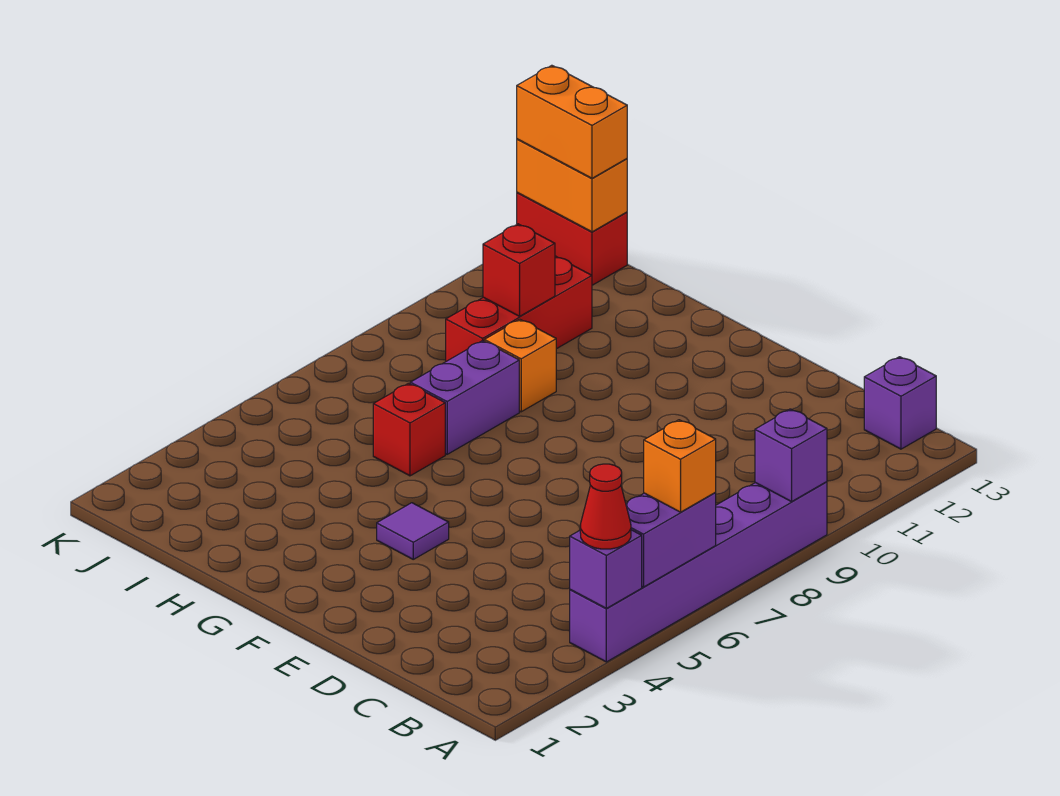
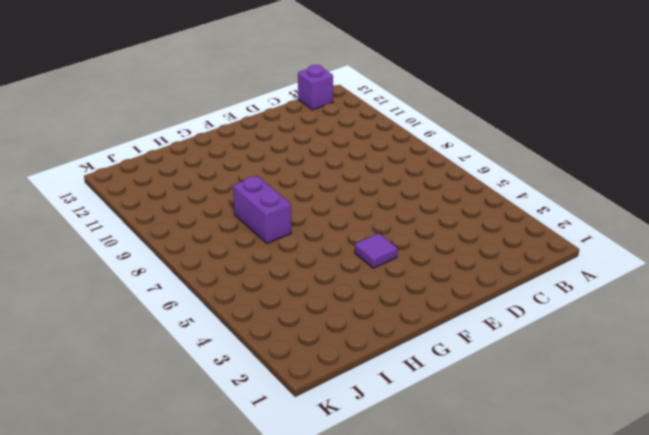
none -> purple 1x6 brick [570,482,827,662]
none -> red 1x1 brick [373,383,445,476]
none -> orange 1x1 brick [484,319,556,412]

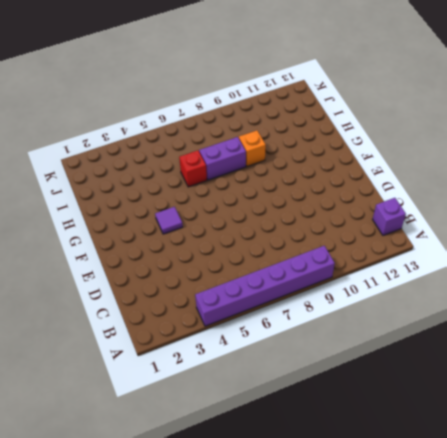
none -> red 1x3 brick [446,256,592,361]
none -> red 1x2 brick [517,192,627,285]
none -> purple 1x1 brick [570,530,642,608]

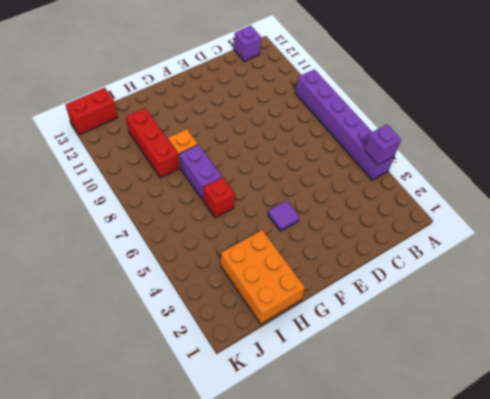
orange 2x3 brick [221,230,305,324] -> none
none -> purple 1x2 brick [626,492,716,587]
none -> purple 1x1 brick [755,409,827,502]
none -> red 1x1 brick [483,224,555,316]

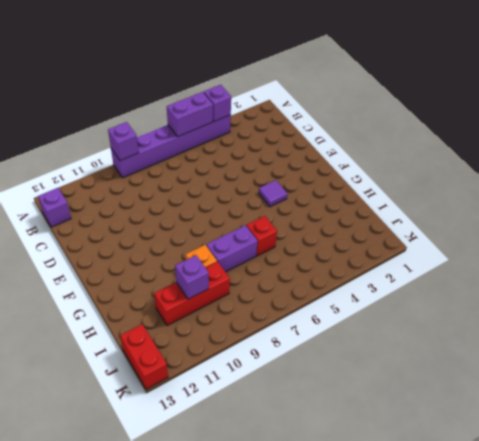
purple 1x1 brick [175,255,209,299] -> red 1x1 brick [483,224,555,316]
none -> orange 1x2 brick [517,139,627,232]
none -> red 1x1 cone [580,464,631,549]
none -> orange 1x1 brick [644,420,716,512]

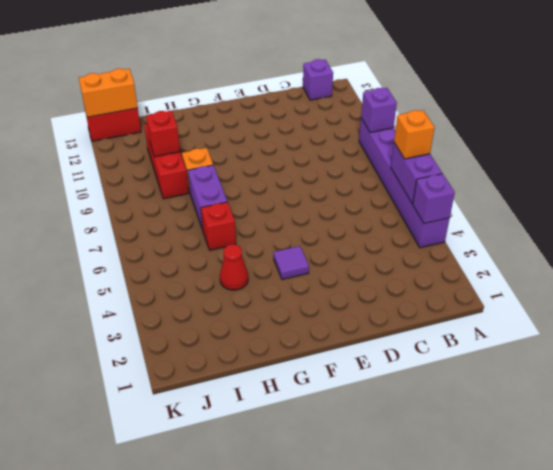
red 1x1 cone [220,244,248,290] -> red 1x1 cone moved to [580,464,631,549]
none -> orange 1x2 brick [517,65,627,178]

